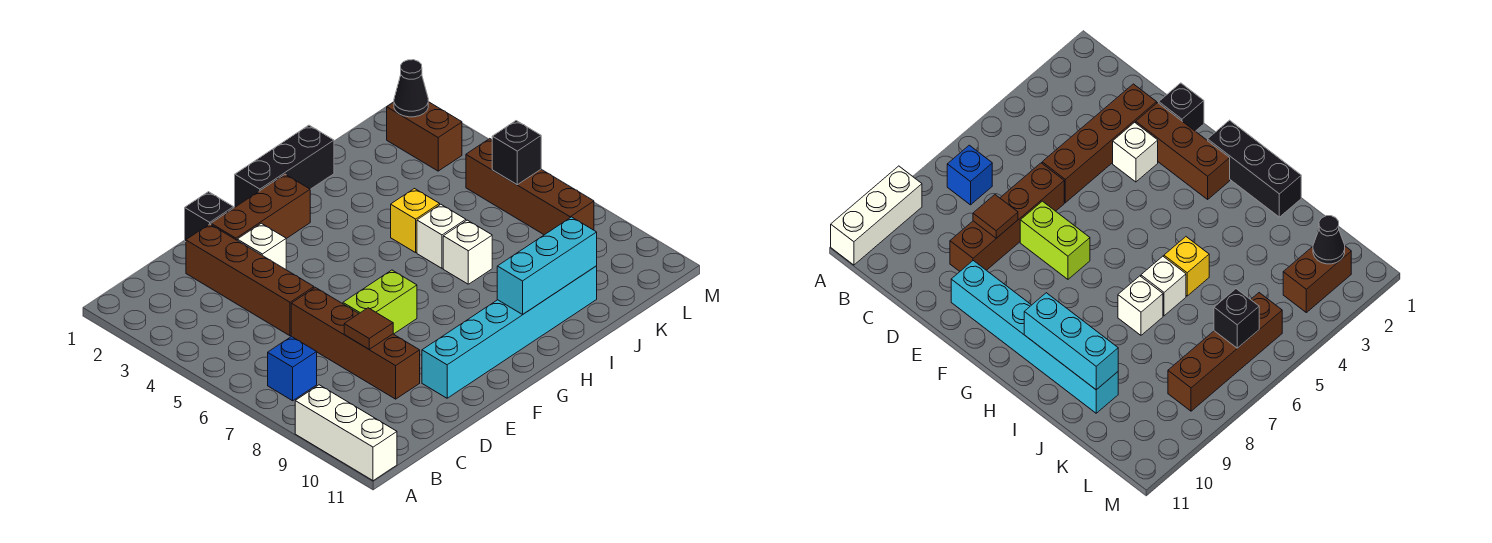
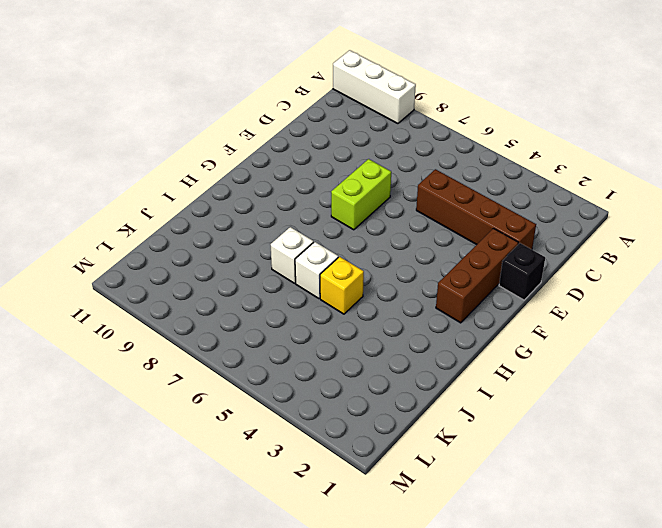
none -> blue 1x1 brick [268,336,317,401]
none -> brown 1x4 brick [291,287,420,399]
none -> white 1x1 brick [237,223,286,269]

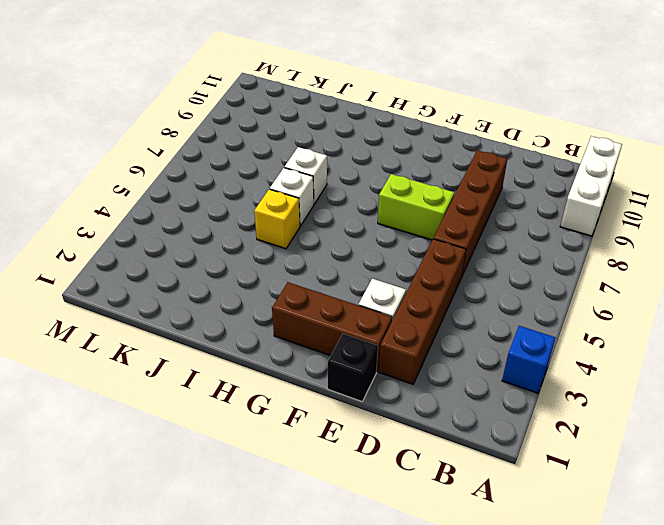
blue 1x1 brick [502,326,555,393] -> blue 1x1 brick moved to [268,336,317,401]
none -> cyan 1x6 brick [422,266,597,398]
none -> black 1x3 brick [235,125,334,207]
none -> brown 1x2 brick [387,102,462,171]

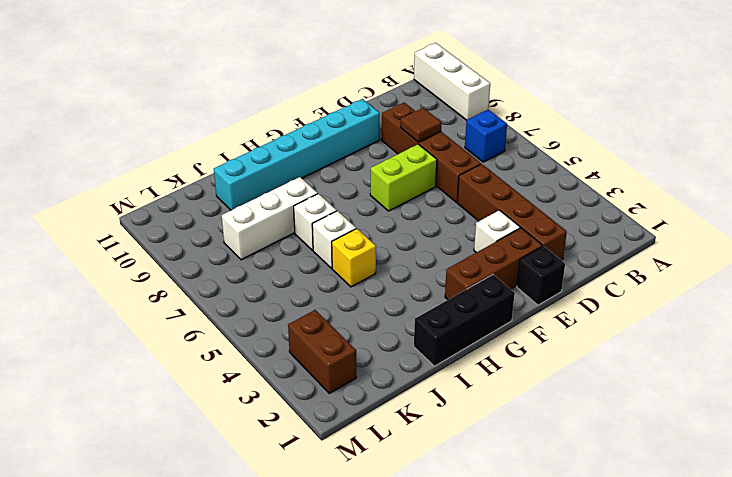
white 1x3 brick [222,177,318,260] -> none
none -> brown 1x4 brick [466,139,594,235]
none -> cyan 1x3 brick [497,217,597,314]
none -> black 1x1 cone [394,60,428,117]

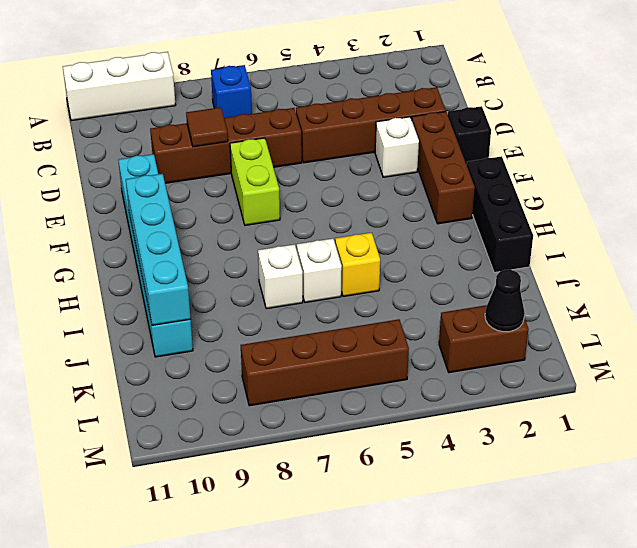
cyan 1x4 brick [126,174,191,325] -> cyan 1x3 brick [497,217,597,314]
none -> black 1x1 brick [492,121,541,185]

